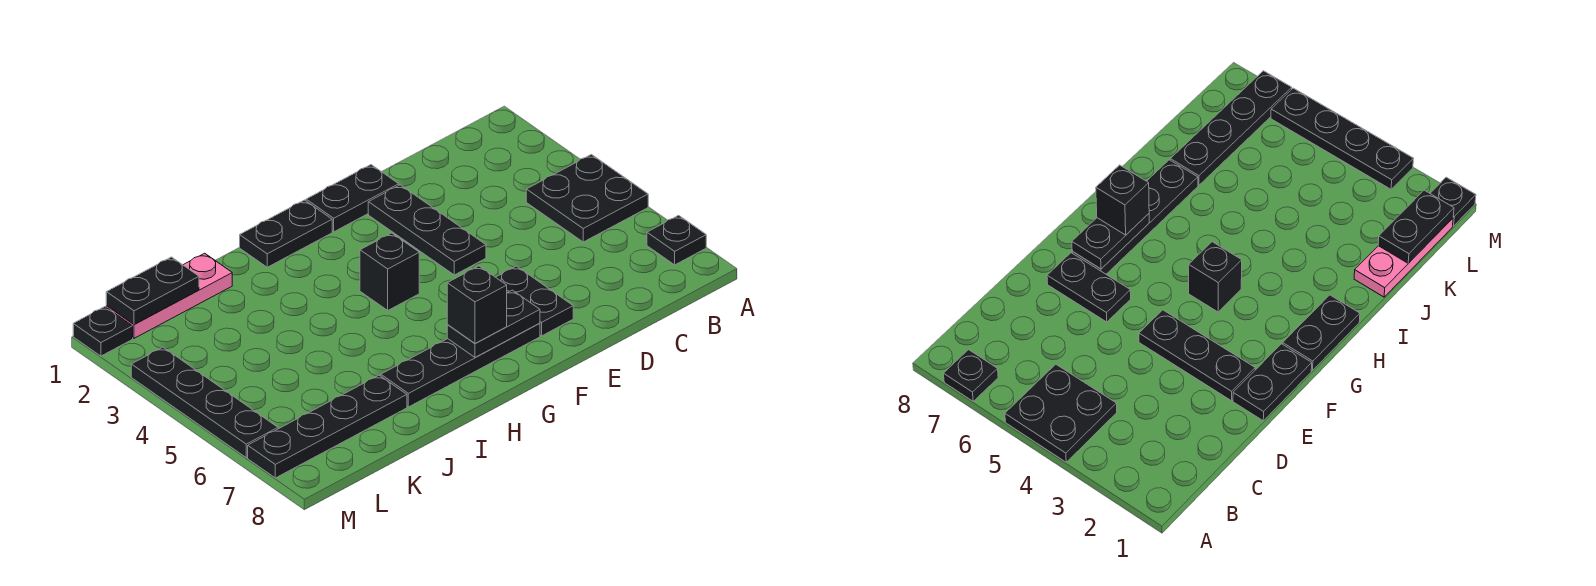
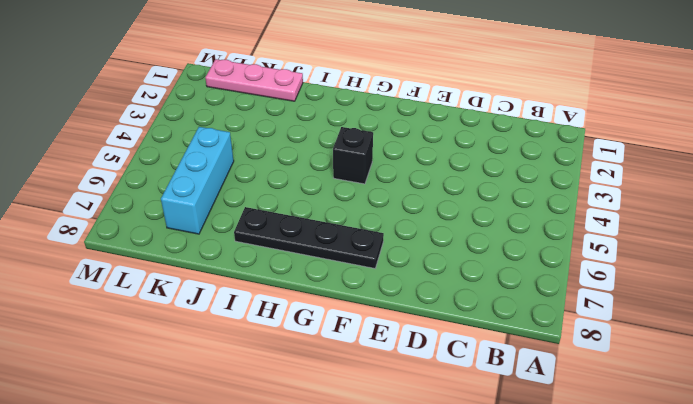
cyan 1x3 brick [161,127,234,234] -> black 1x4 plate [248,375,407,478]
none -> black 2x2 plate [526,155,648,242]
none -> black 1x1 plate [647,215,706,265]
none -> black 1x2 plate [306,165,399,232]

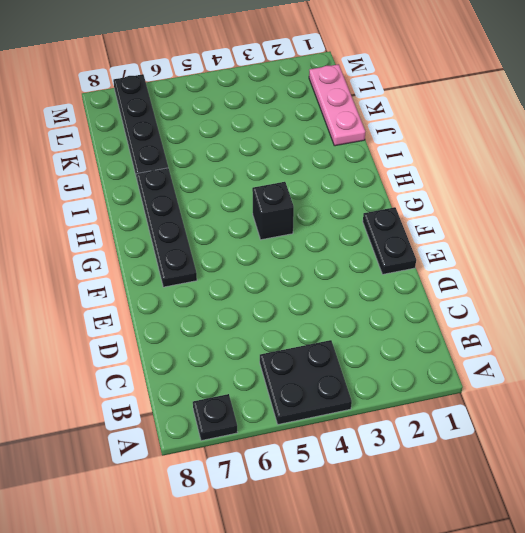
none -> black 1x3 plate [368,185,486,275]
none -> black 1x2 plate [496,266,573,336]
none -> black 1x2 plate [240,200,332,267]

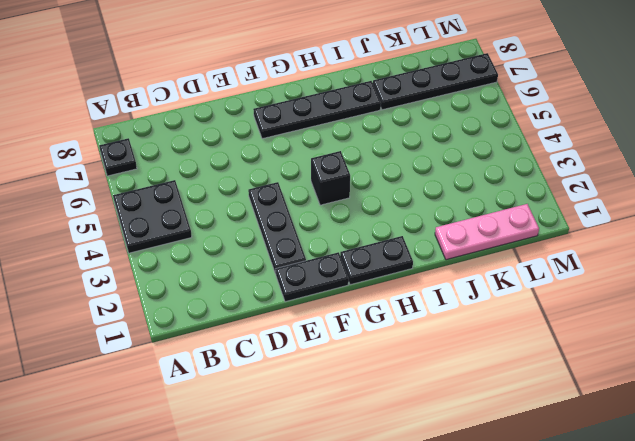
none -> black 1x2 plate [496,266,573,336]
none -> black 1x1 plate [73,307,133,356]
none -> black 1x4 plate [131,347,278,458]

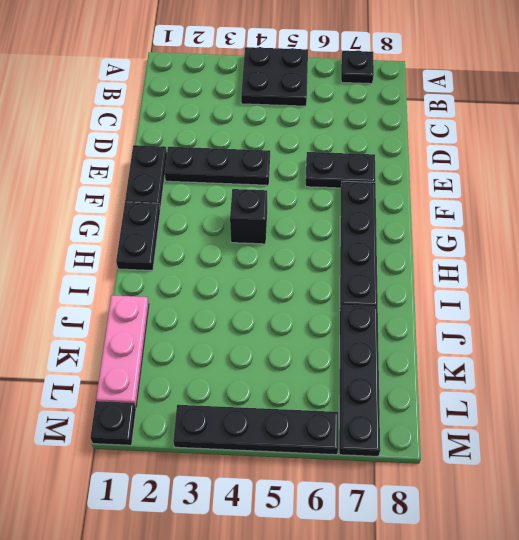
none -> black 1x2 plate [447,290,540,358]
none -> black 1x2 plate [106,257,199,325]
none -> black 1x1 brick [447,266,507,344]

